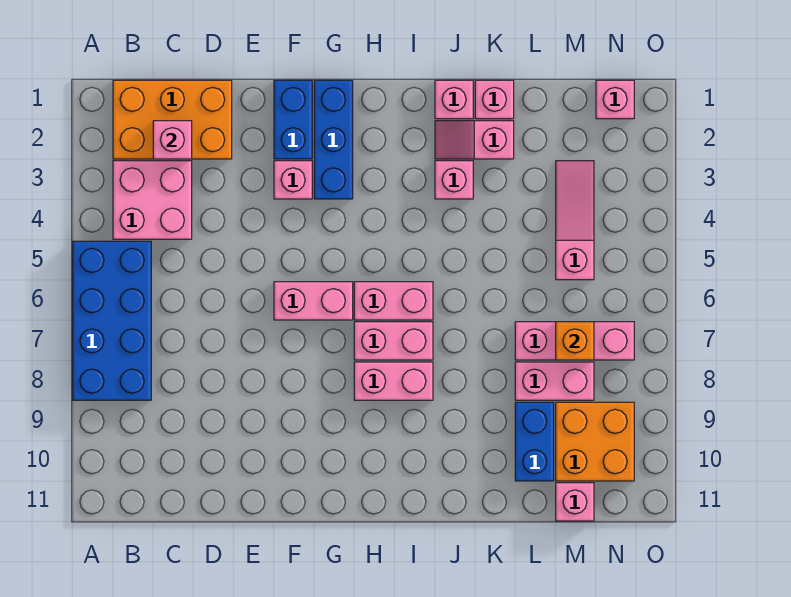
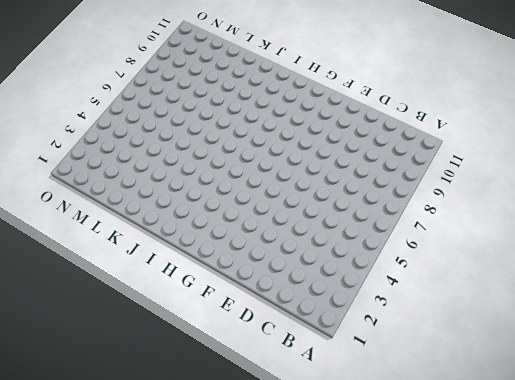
none -> blue 2x4 brick [73,241,151,400]
none -> orange 2x3 brick [113,80,232,159]
none -> pink 2x2 brick [113,161,192,239]

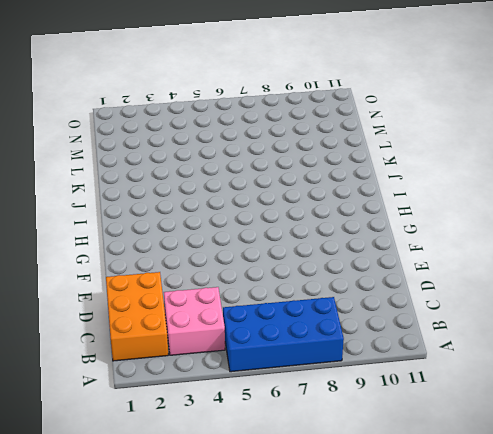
none -> blue 1x2 brick [274,80,312,159]
none -> pink 1x1 brick [274,161,312,199]
none -> pink 1x2 brick [274,282,353,320]

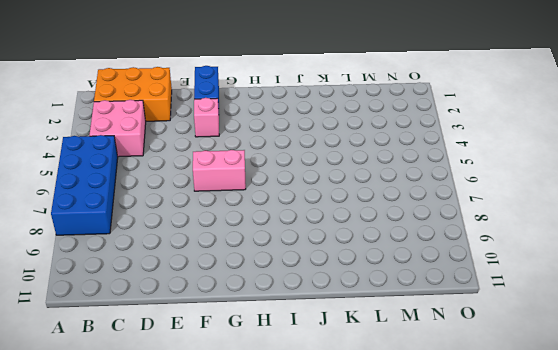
none -> blue 1x3 brick [314,80,353,199]
none -> pink 1x2 brick [354,282,433,320]
none -> pink 1x2 brick [354,322,433,360]

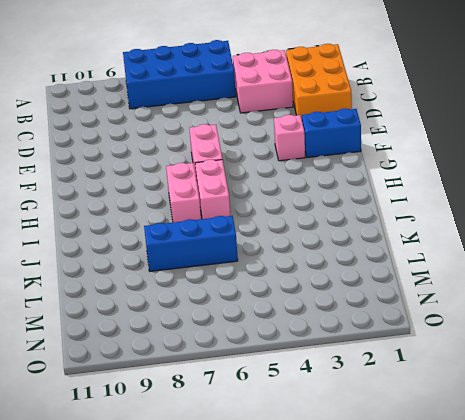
blue 1x3 brick [144,216,238,271] -> blue 1x3 brick moved to [314,80,353,199]
none -> pink 1x2 brick [354,362,433,400]
none -> pink 1x1 brick [435,80,473,119]
none -> pink 1x2 slope [435,121,514,159]

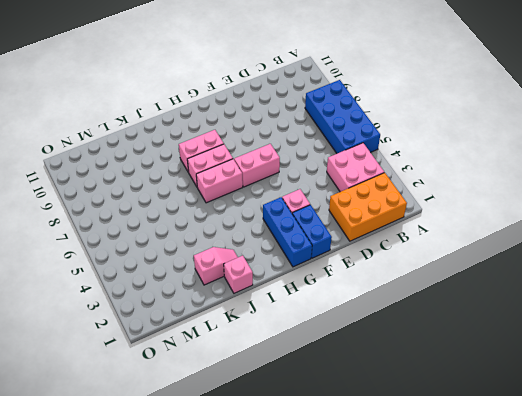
none -> pink 1x1 brick [435,161,473,199]
none -> pink 1x1 brick [475,80,514,119]
none -> pink 1x3 brick [515,322,634,360]

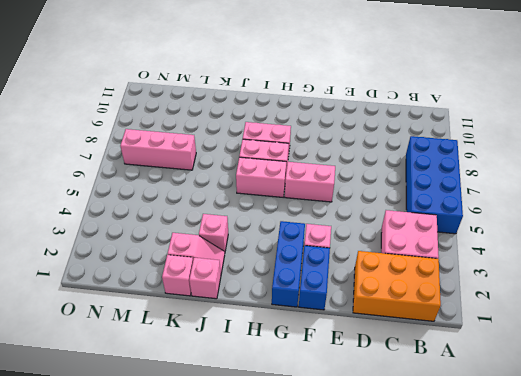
none -> pink 1x2 brick [515,362,594,400]
none -> blue 1x2 brick [515,402,554,481]
none -> pink 1x3 slope [556,161,594,280]

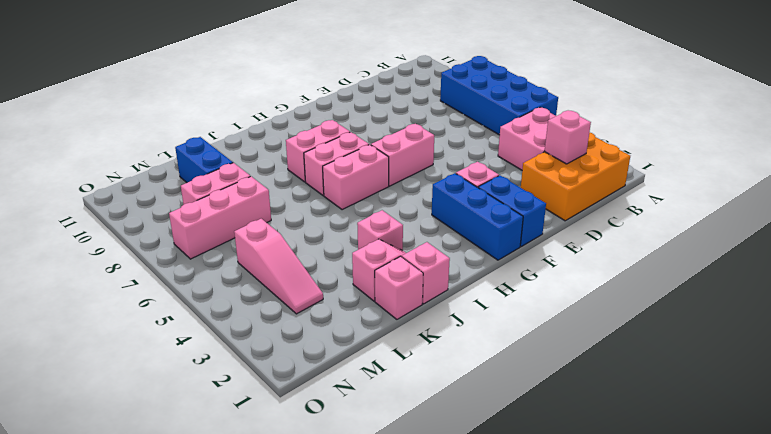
none -> orange 2x2 brick [556,402,634,481]
none -> pink 1x1 brick [556,483,594,521]
none -> pink 1x1 brick [596,80,634,119]

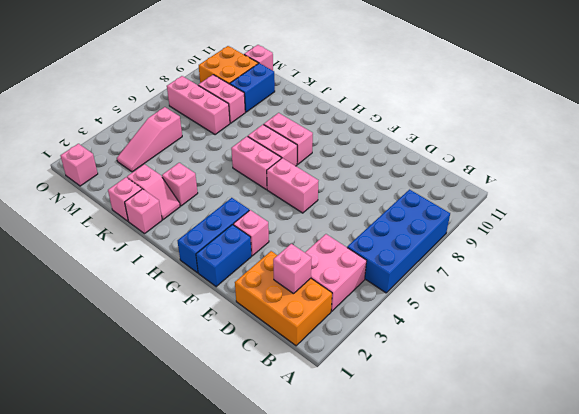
none -> orange 1x1 brick [556,322,594,360]

